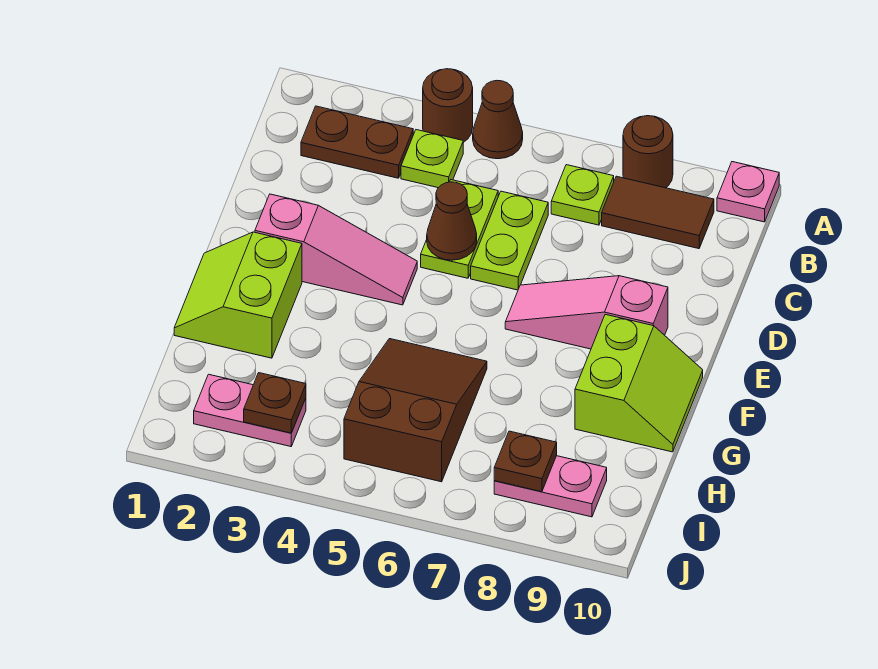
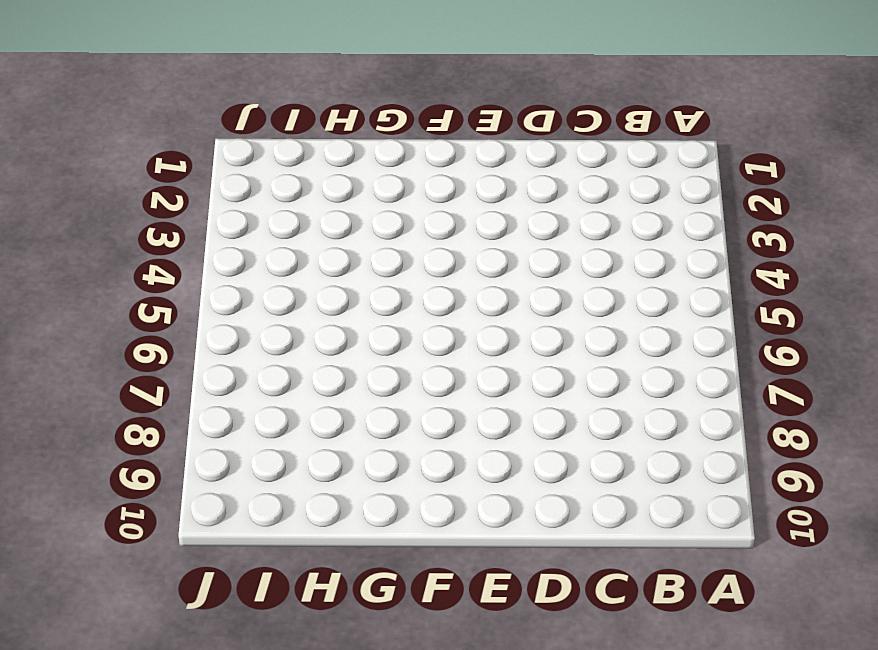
none -> brown 1x1 round brick [423,69,473,143]
none -> brown 1x1 cone [473,81,523,159]
none -> brown 1x1 round brick [623,116,673,188]

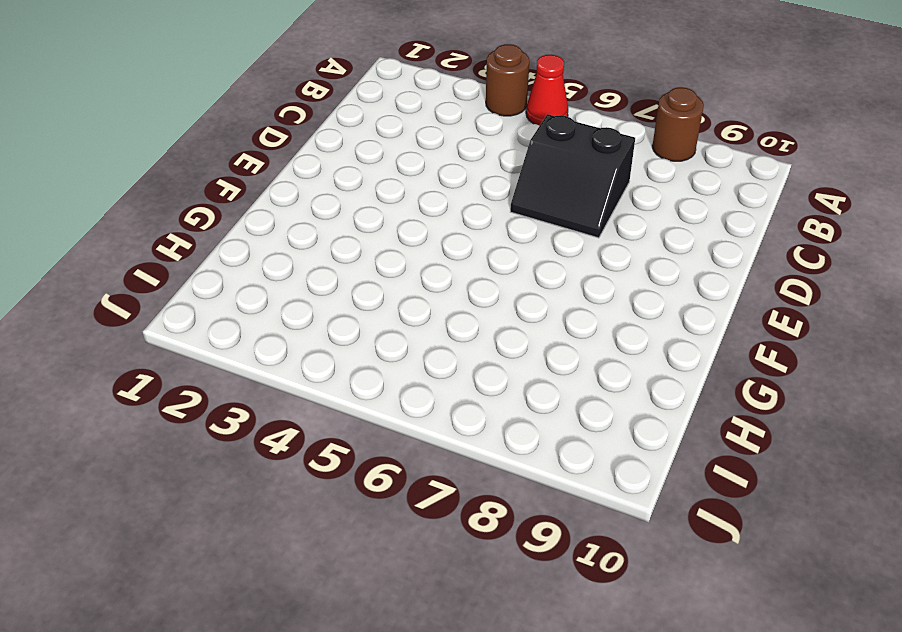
red 1x1 cone [526,55,568,126] -> brown 1x1 cone [473,81,523,159]
black 2x2 slope [510,114,635,238] -> lime 1x2 plate [471,191,548,290]
none -> pink 1x1 plate [717,162,779,222]
none -> brown 1x2 plate [301,106,413,178]
none -> lime 1x1 plate [401,130,463,188]

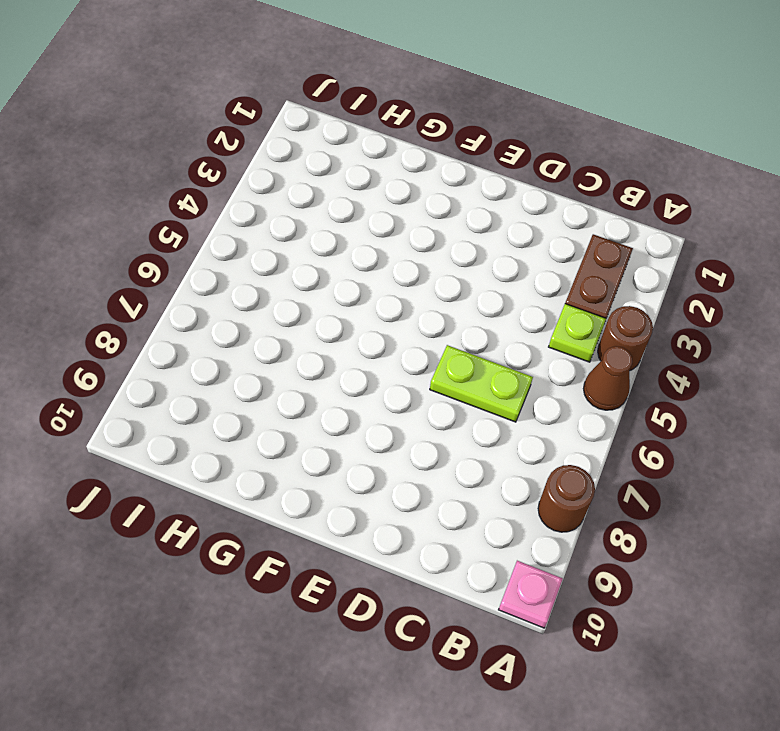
none -> lime 1x1 plate [551,165,614,225]
none -> brown 1x2 tile [602,176,714,249]
none -> lime 1x2 plate [421,180,498,278]

